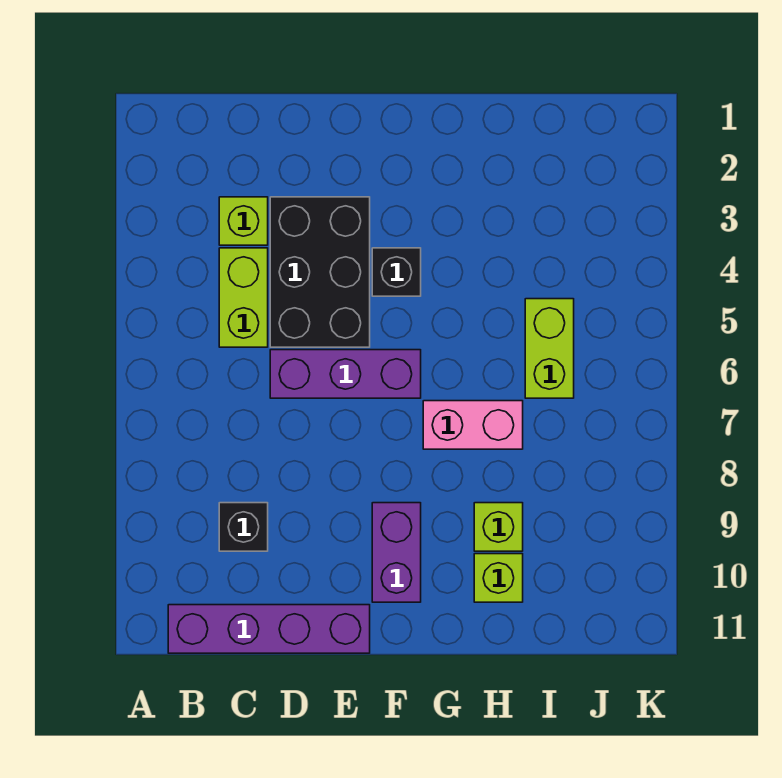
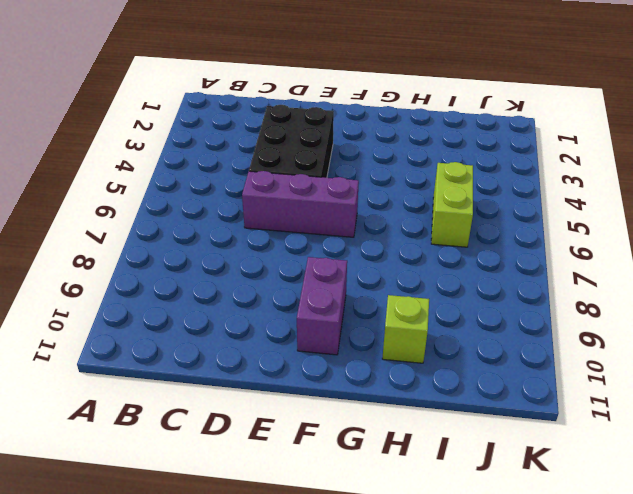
none -> purple 1x4 brick [168,605,370,653]
none -> lime 1x1 brick [219,197,268,245]
none -> lime 1x2 brick [219,248,268,347]

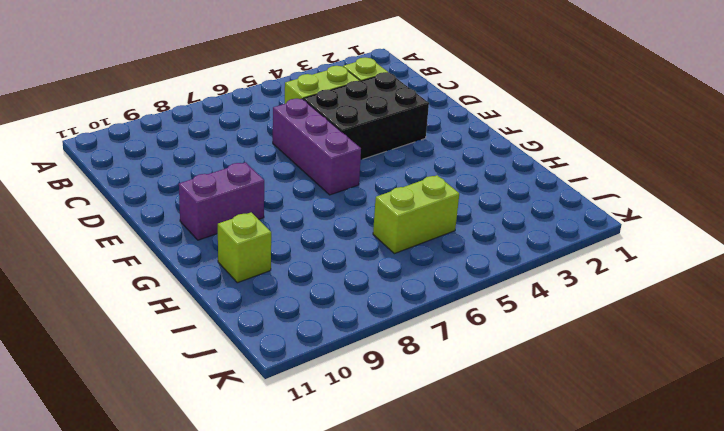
none -> purple 1x4 brick [168,605,370,653]
none -> black 1x1 brick [219,503,268,551]
none -> black 1x1 brick [372,248,421,296]

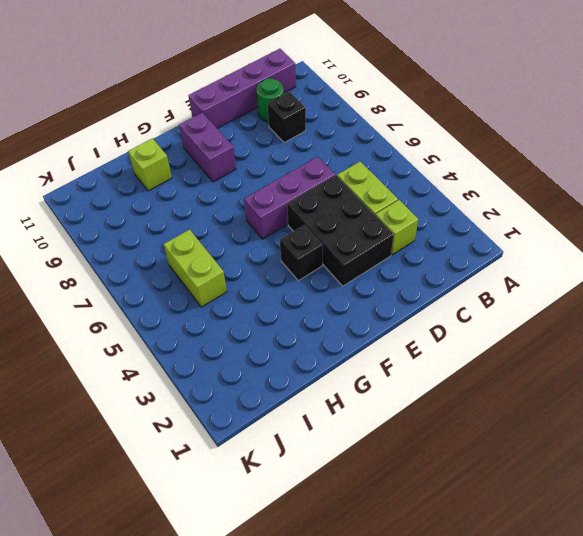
green 1x1 round brick [257,78,284,122] -> none
none -> pink 1x2 brick [423,401,523,449]
none -> lime 1x1 brick [474,503,523,551]

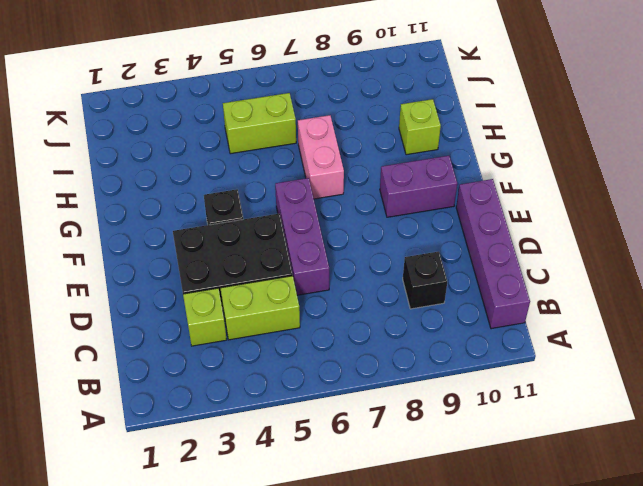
none -> lime 1x1 brick [474,503,523,551]

